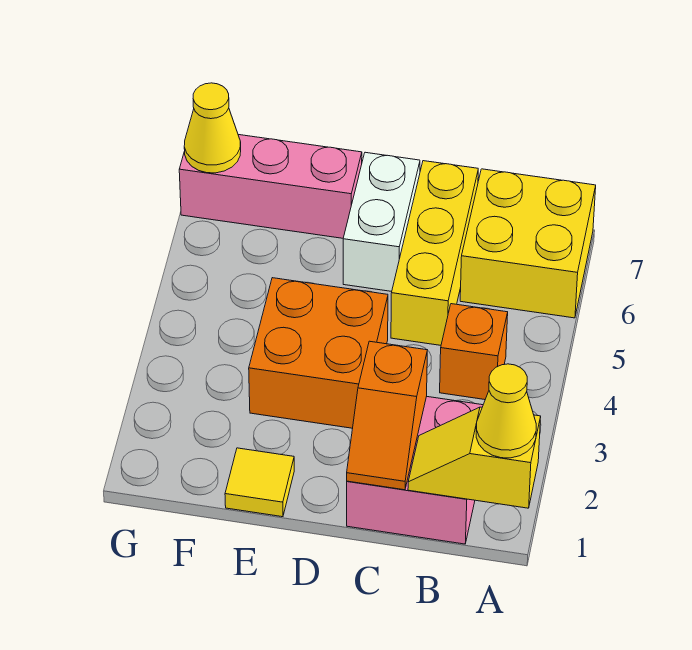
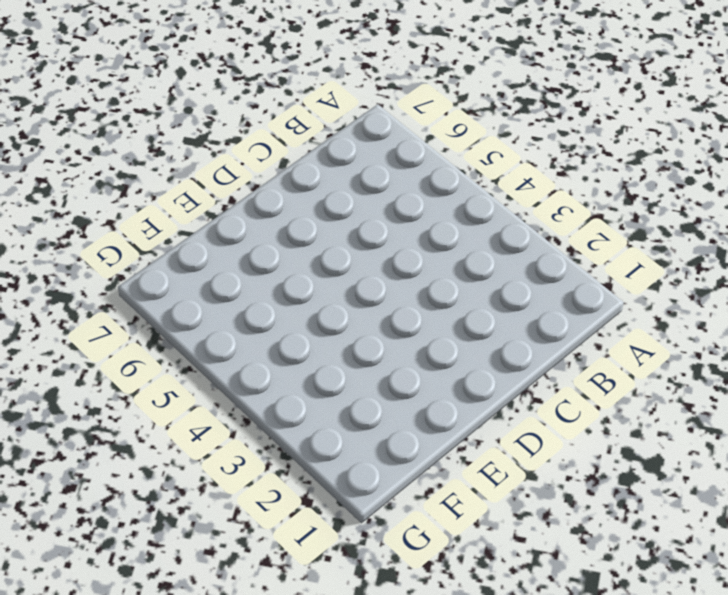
none -> yellow 2x2 brick [460,169,596,318]
none -> pink 2x2 brick [347,396,483,544]
none -> orange 1x1 brick [440,304,508,400]

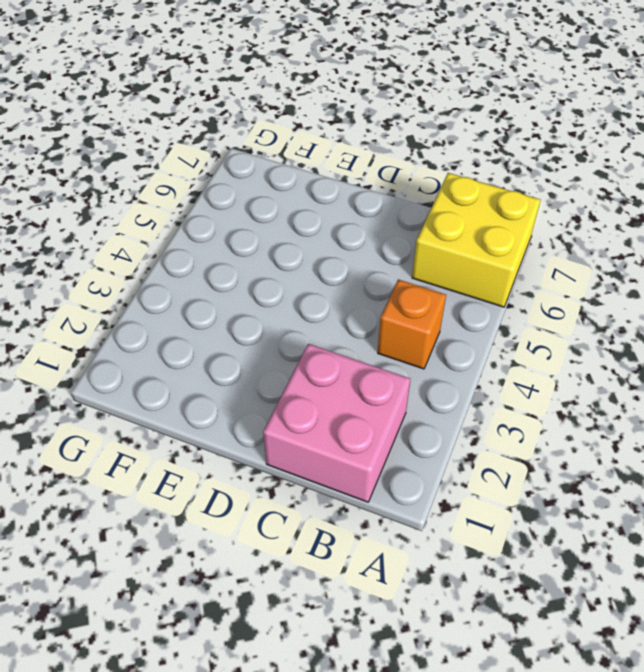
none -> yellow 1x3 brick [391,161,478,345]
none -> orange 2x2 brick [249,278,388,428]
none -> white 1x2 brick [343,152,420,291]

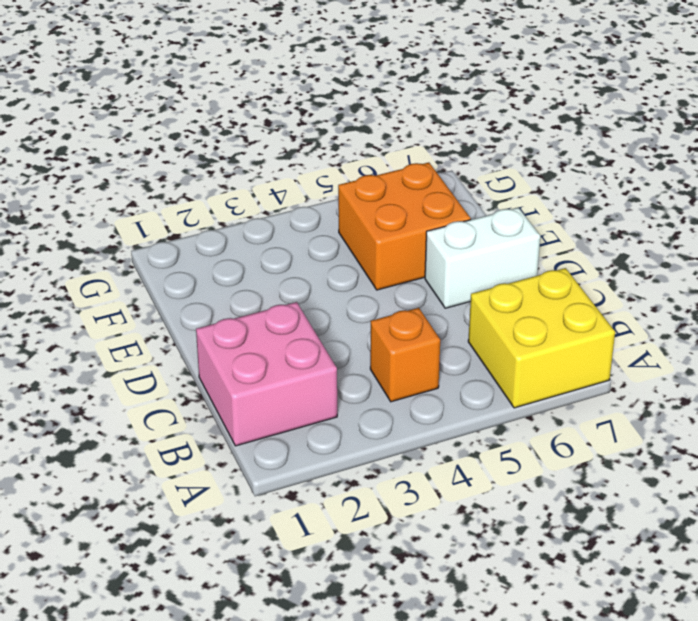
orange 2x2 brick [338,162,471,290] -> orange 2x2 brick moved to [249,278,388,428]
none -> yellow 1x3 brick [391,161,478,345]
none -> yellow 1x1 tile [225,448,294,517]
none -> pink 1x3 brick [179,135,362,238]

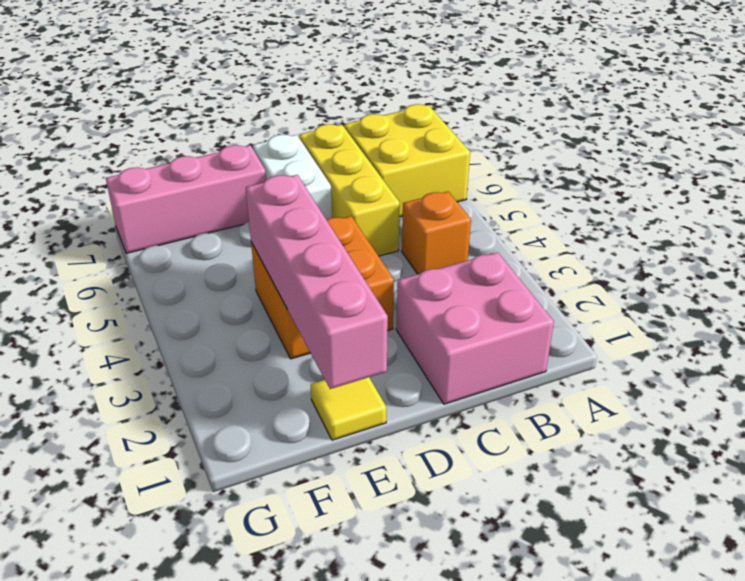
pink 1x4 brick [246,175,388,389] -> none
none -> yellow 1x2 slope [408,407,541,508]
none -> orange 1x2 slope [347,341,427,490]
none -> yellow 1x1 cone [184,83,241,173]

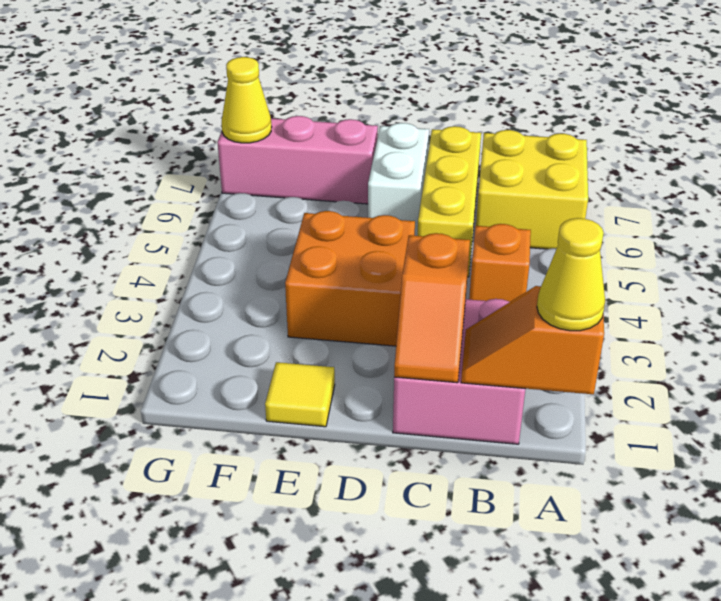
orange 1x2 slope [461,286,604,394] -> yellow 1x2 slope [408,407,541,508]

